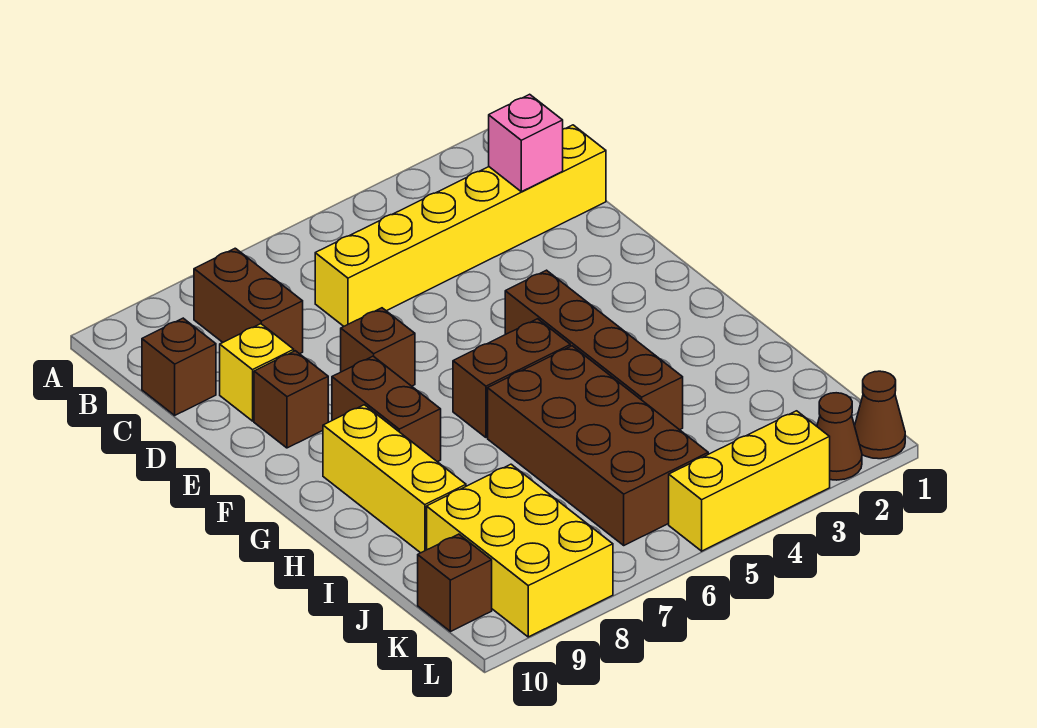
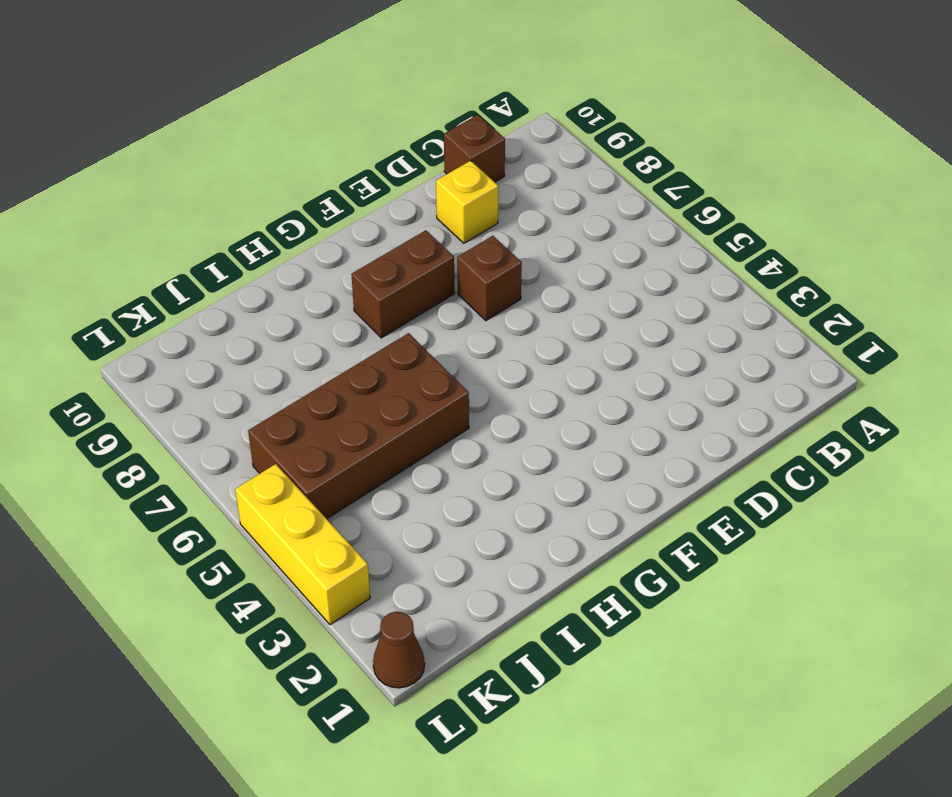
none -> brown 1x2 brick [194,248,303,354]
none -> yellow 1x6 brick [315,125,606,326]
none -> brown 1x1 brick [254,351,328,448]

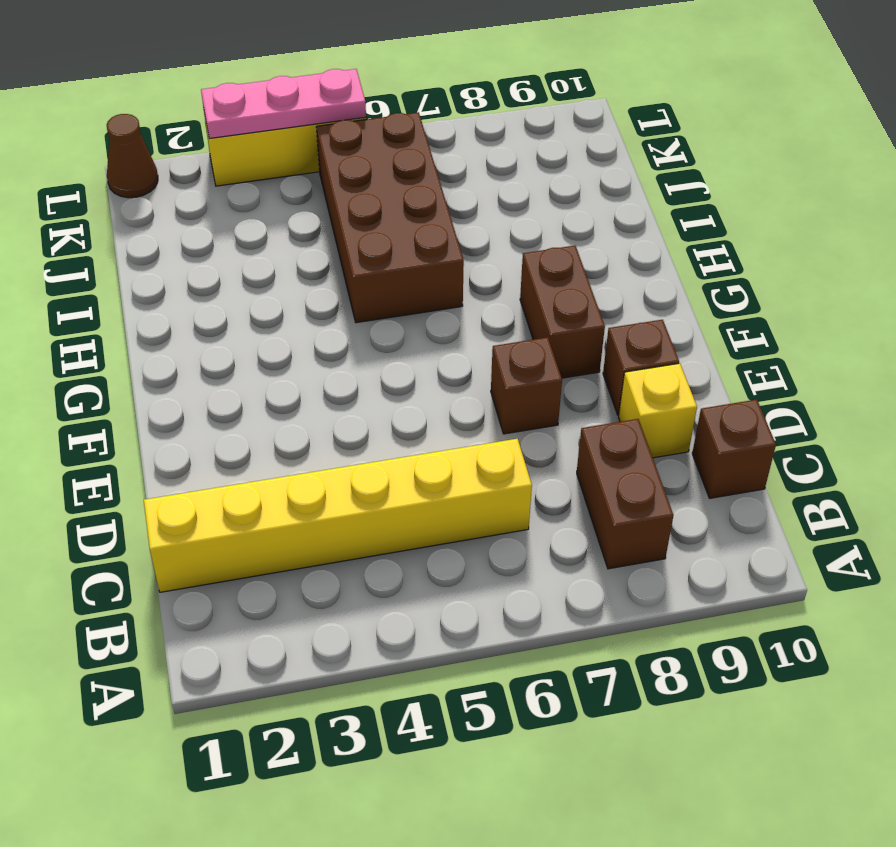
pink 1x3 plate [201,69,366,139] -> none
none -> brown 1x4 brick [505,270,683,430]
none -> brown 1x2 brick [453,319,570,437]
none -> yellow 1x3 brick [323,405,466,553]

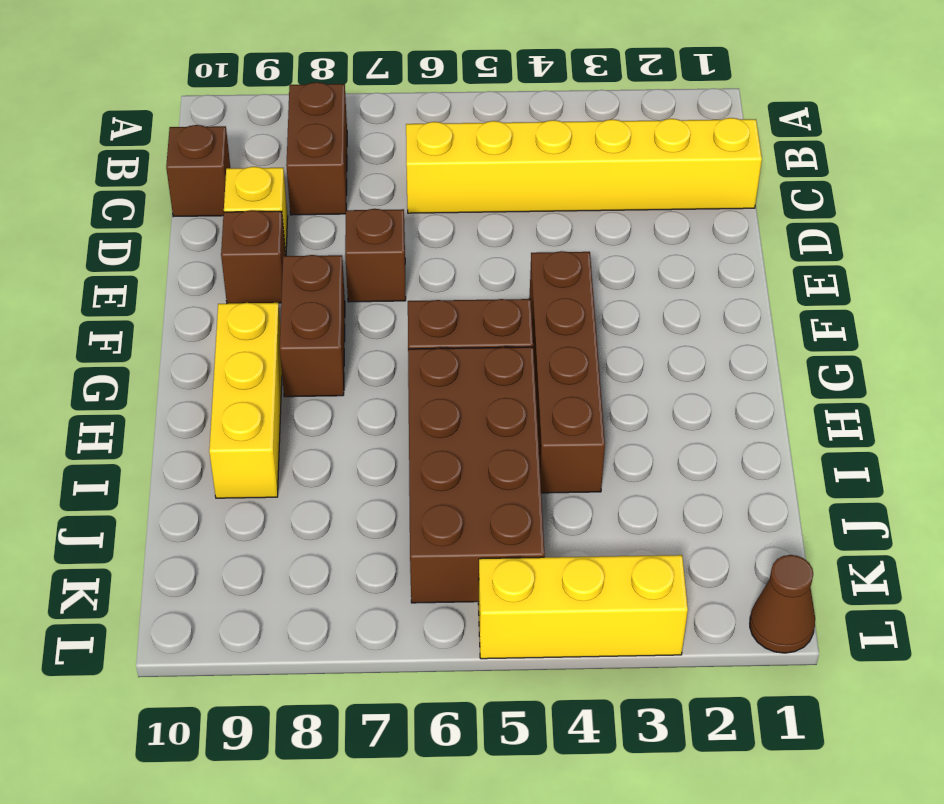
none -> yellow 2x3 brick [427,464,613,637]
none -> brown 1x1 brick [418,534,492,632]
none -> brown 1x1 cone [817,393,862,480]

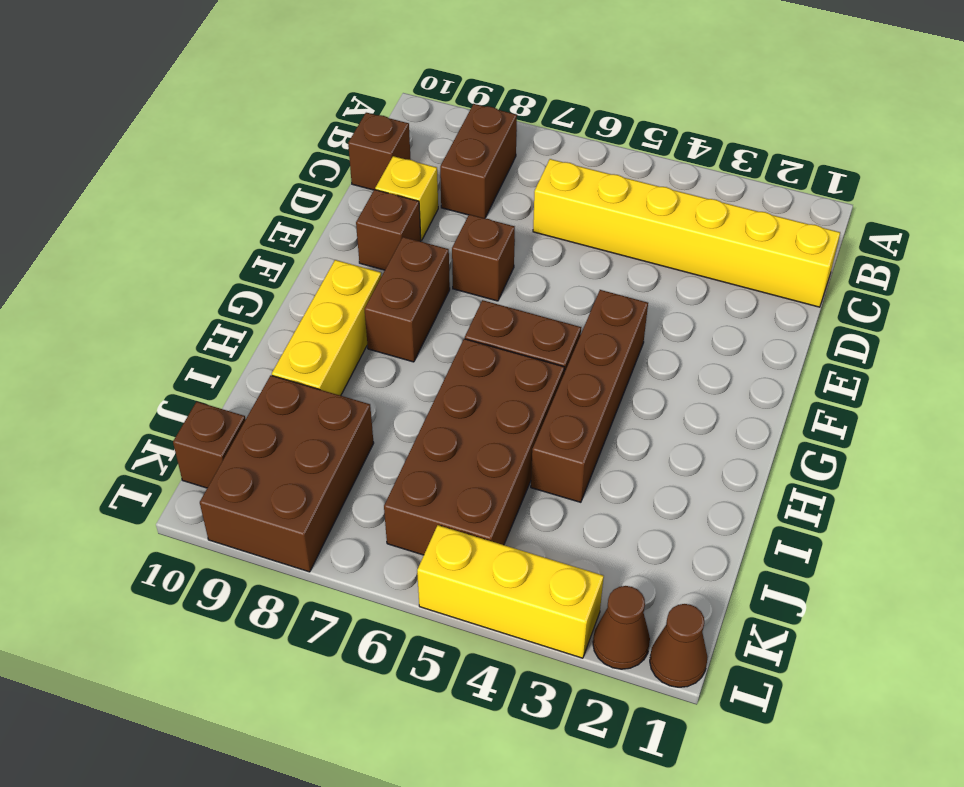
brown 2x3 brick [200,375,374,572] -> yellow 2x3 brick [427,464,613,637]
none -> pink 1x1 brick [489,94,563,192]

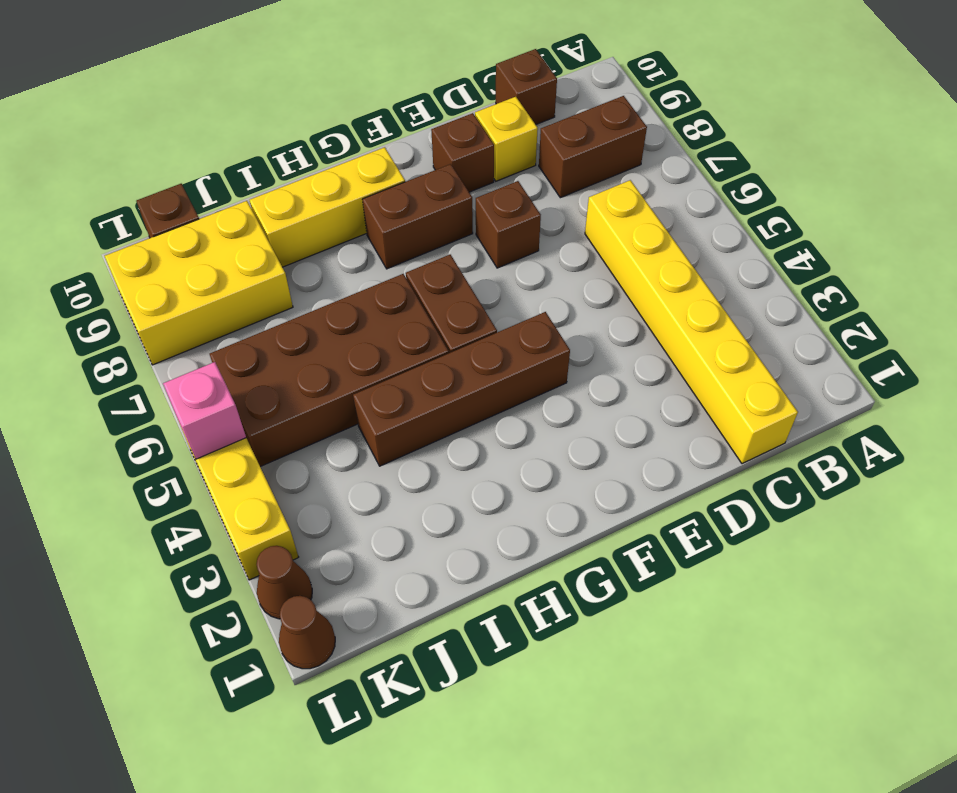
pink 1x1 brick [163,362,246,459] -> pink 1x1 brick moved to [489,94,563,192]

